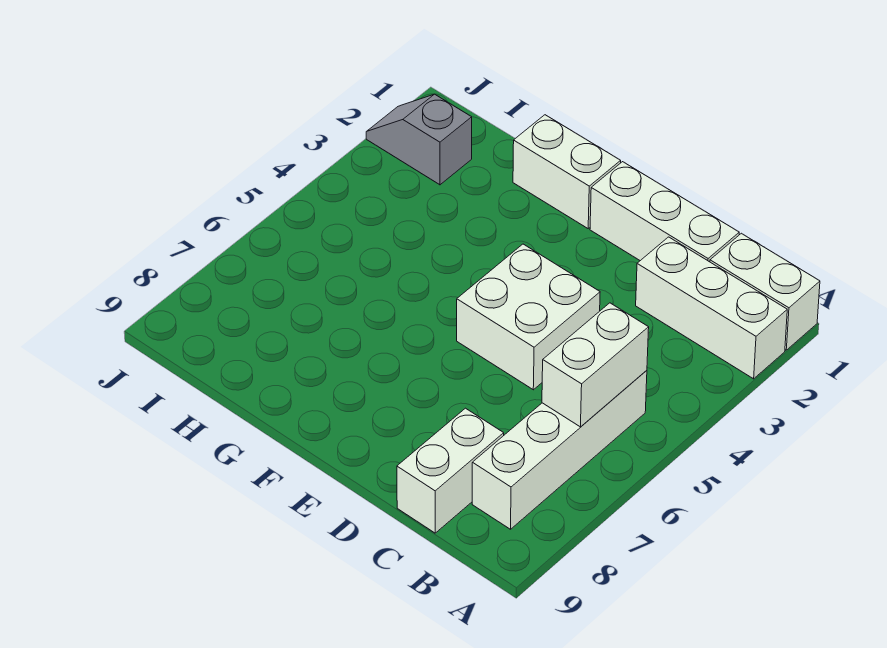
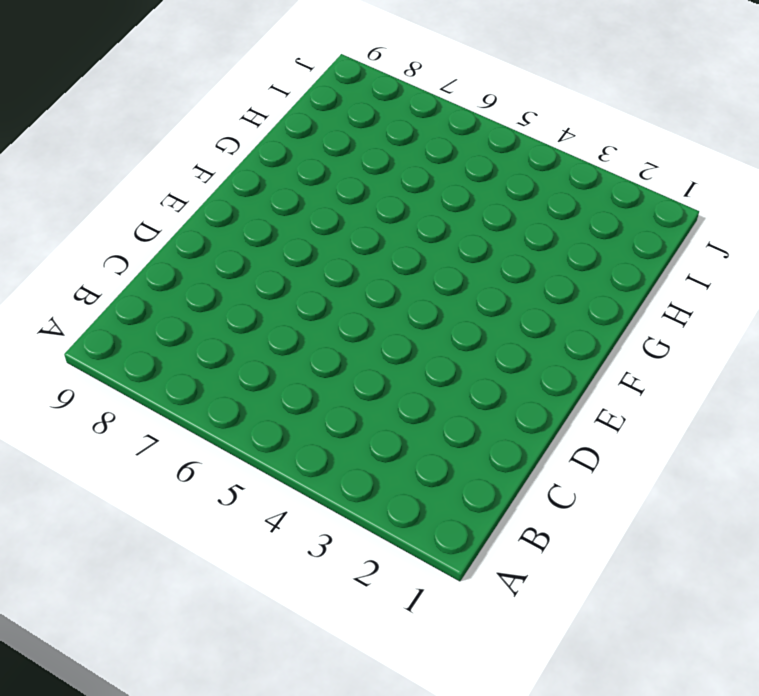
none -> white 1x2 brick [710,233,820,350]
none -> white 1x3 brick [636,237,787,379]

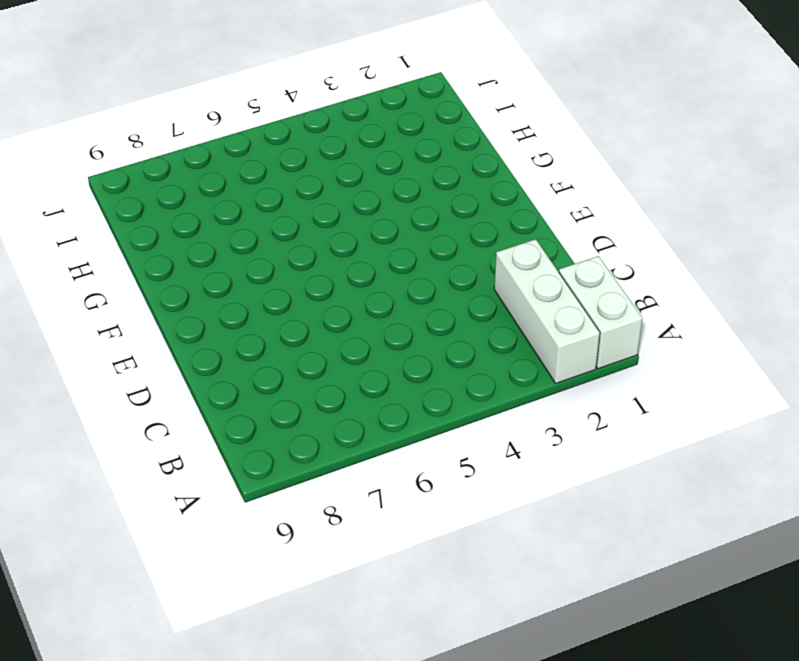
none -> white 1x4 brick [472,370,647,529]
none -> white 1x3 brick [590,162,739,262]

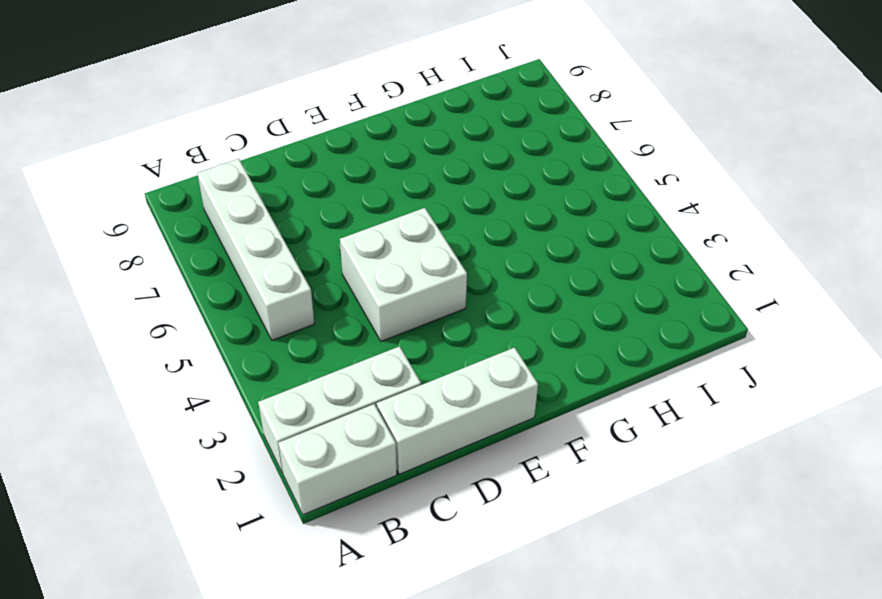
none -> white 1x2 brick [397,408,504,533]
none -> white 1x2 brick [513,115,621,228]

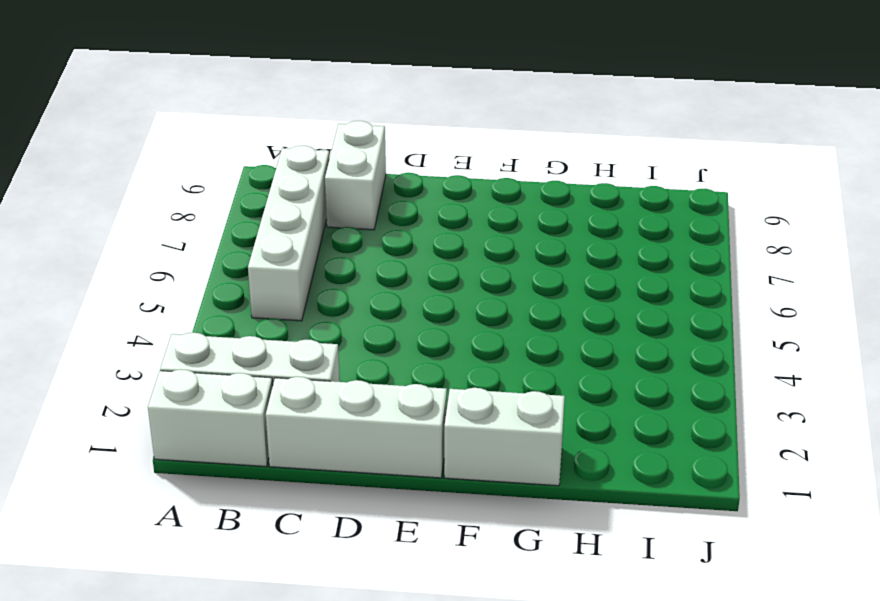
none -> white 2x2 brick [457,244,600,390]
none -> grey 1x2 slope [366,94,472,185]

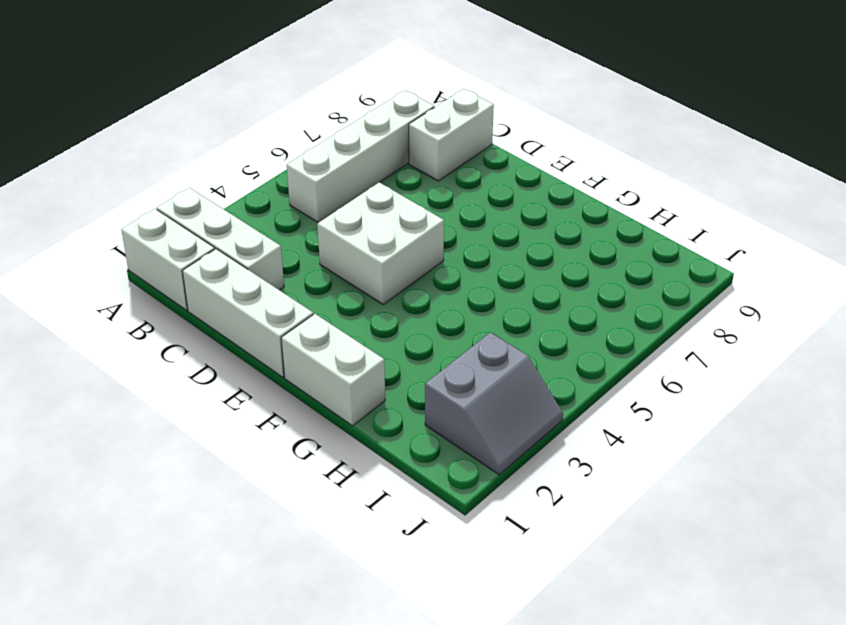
grey 2x2 slope [425,332,563,475] -> grey 1x2 slope [366,94,472,185]
none -> white 1x2 brick [542,303,649,427]

